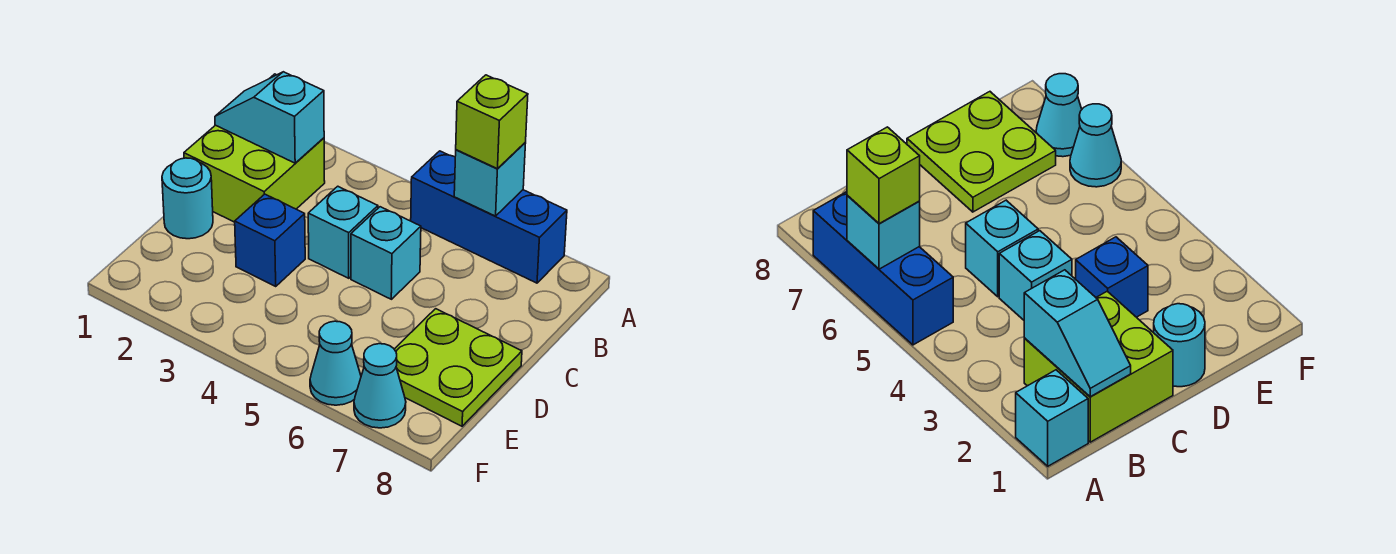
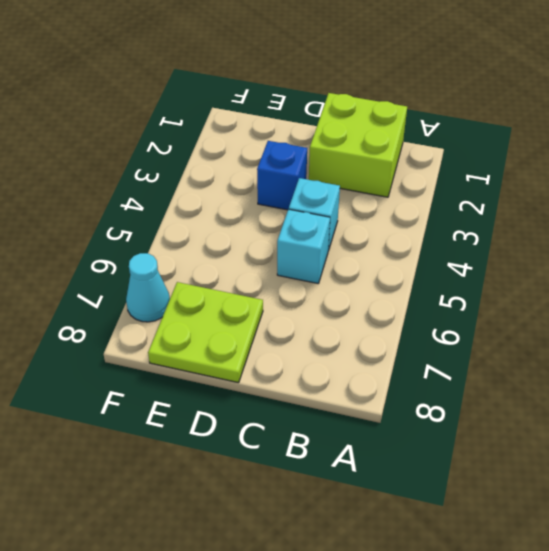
none -> cyan 1x1 brick [1016,370,1088,466]
none -> blue 1x3 brick [411,151,567,283]
none -> cyan 1x1 round brick [162,158,213,239]

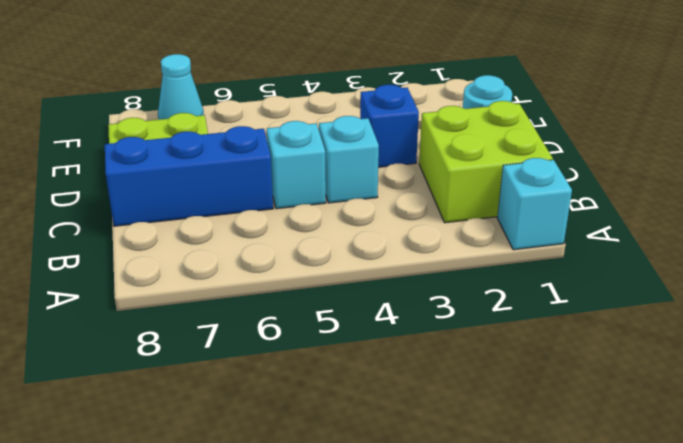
blue 1x3 brick [105,126,273,226] -> blue 1x3 brick moved to [411,151,567,283]
none -> cyan 1x1 cone [310,321,361,405]
none -> cyan 1x1 brick [454,143,526,216]
none -> cyan 1x2 slope [215,72,324,163]

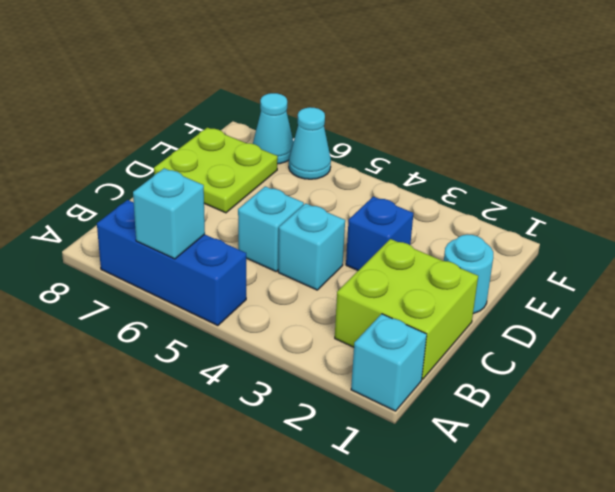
none -> cyan 1x2 slope [215,72,324,163]
none -> lime 1x1 brick [456,75,528,169]

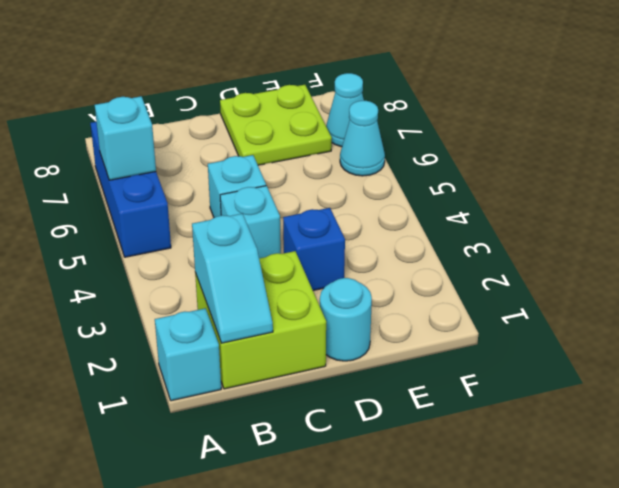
none -> lime 1x1 brick [456,75,528,169]

